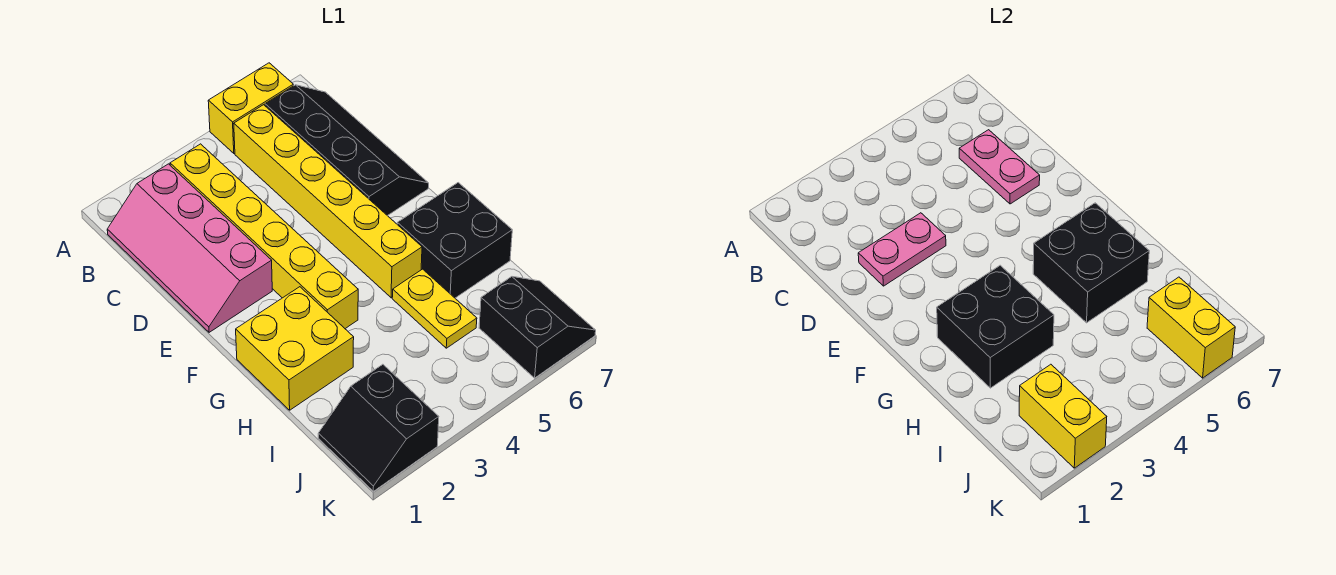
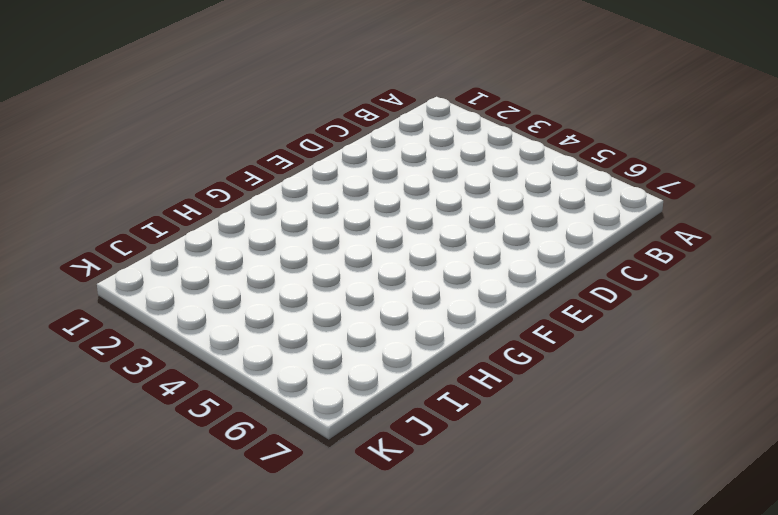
none -> yellow 1x2 brick [208,63,293,153]
none -> pink 2x4 slope [107,164,272,332]
none -> yellow 1x6 brick [170,144,358,329]

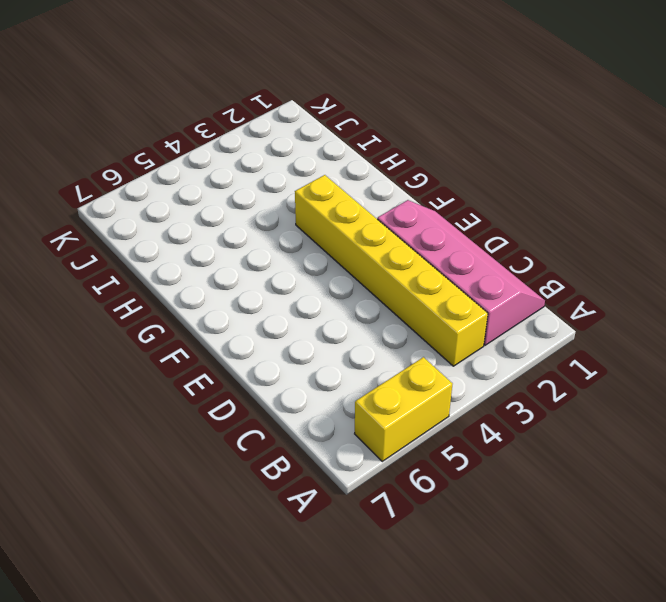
none -> yellow 1x6 brick [234,105,422,298]
none -> black 2x4 slope [265,85,429,216]
none -> yellow 2x2 brick [236,287,354,410]

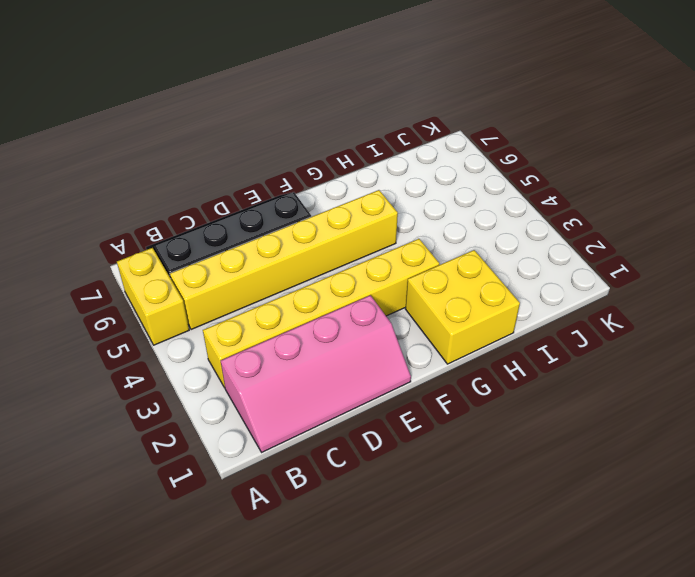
none -> black 2x2 brick [397,183,512,298]
none -> yellow 1x2 plate [392,269,477,348]
none -> black 2x2 slope [318,364,439,491]

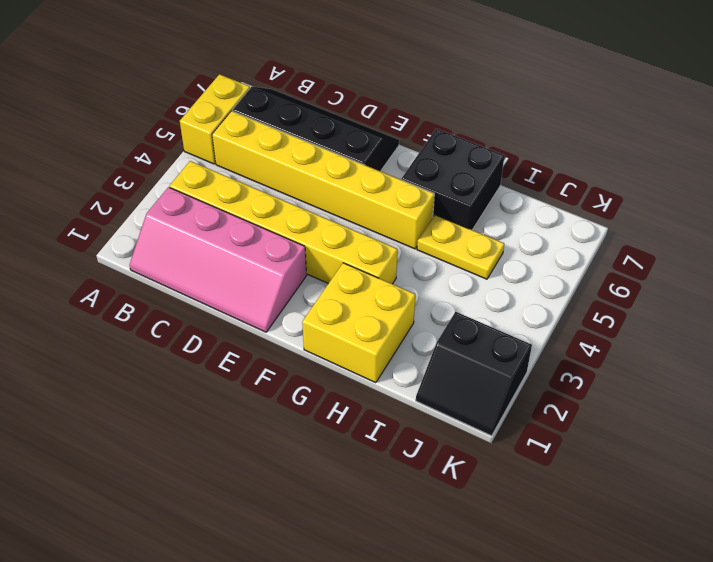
none -> black 2x2 slope [479,277,596,378]
none -> pink 1x2 plate [959,130,1040,204]
none -> pink 1x2 plate [858,213,946,286]

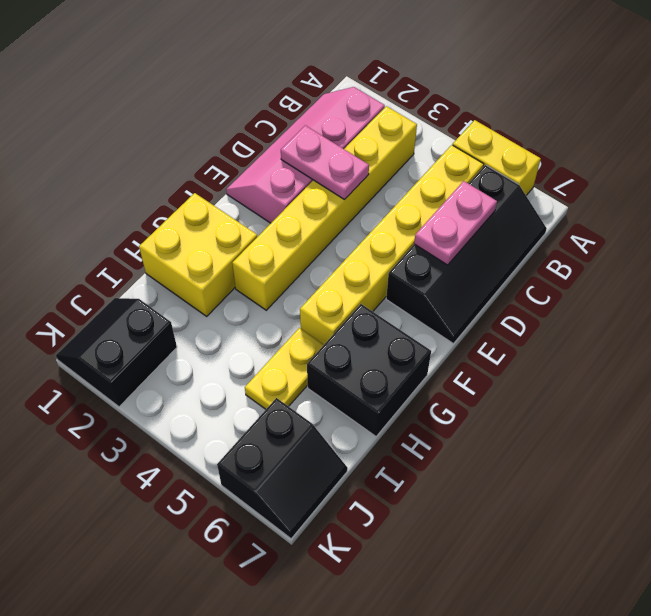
none -> black 2x2 brick [937,265,1054,388]
none -> black 2x2 brick [1033,203,1149,323]
none -> yellow 1x2 brick [1019,364,1107,468]

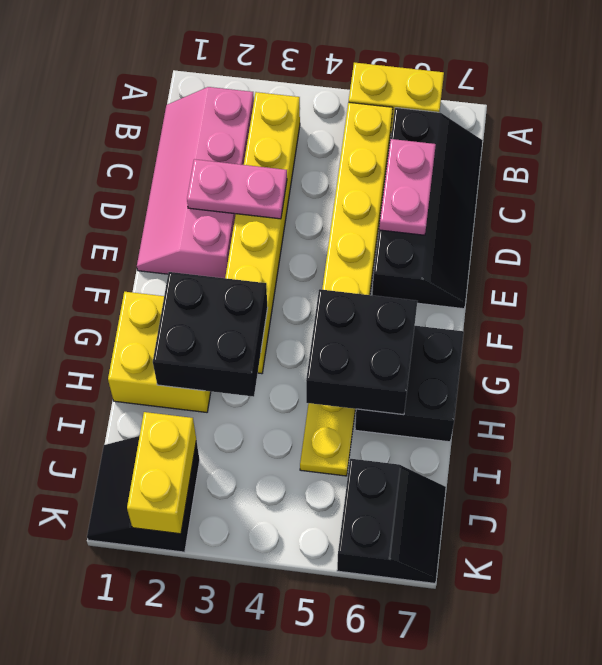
none -> yellow 1x2 brick [1147,277,1235,378]

